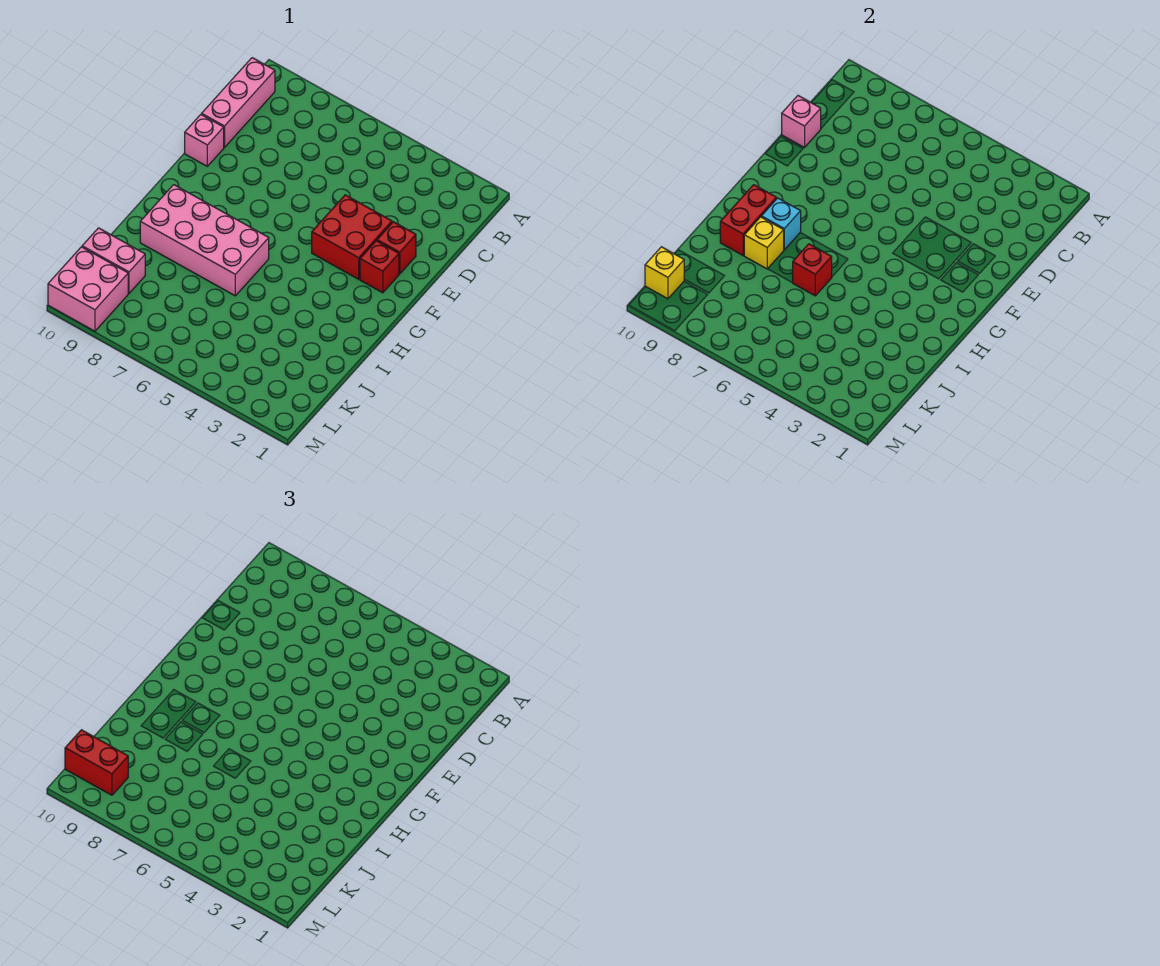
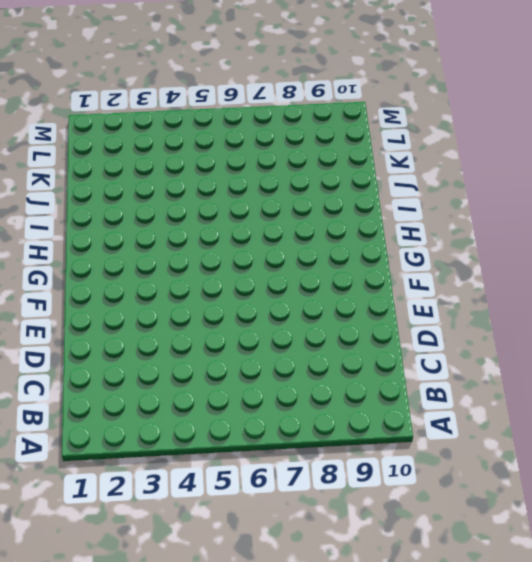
none -> pink 1x3 brick [202,58,275,148]
none -> red 1x1 brick [377,222,416,274]
none -> red 2x2 brick [312,195,392,279]

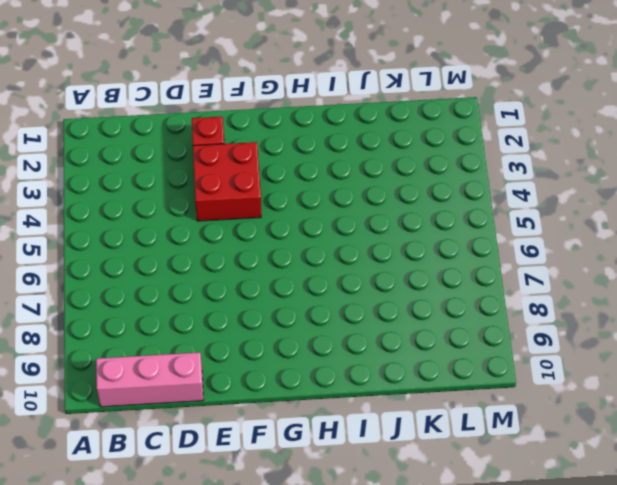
none -> pink 1x1 brick [185,115,224,166]
none -> red 1x1 brick [360,241,399,293]
none -> pink 2x4 brick [140,185,269,296]

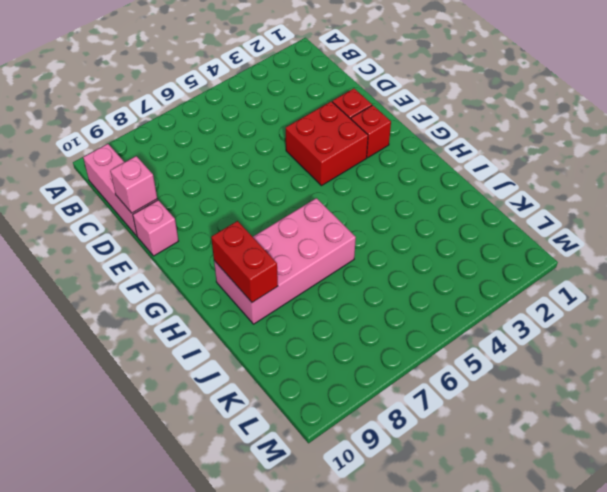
none -> pink 1x2 brick [82,228,145,293]
none -> pink 2x2 brick [48,247,128,331]
none -> cyan 1x1 brick [761,198,801,250]

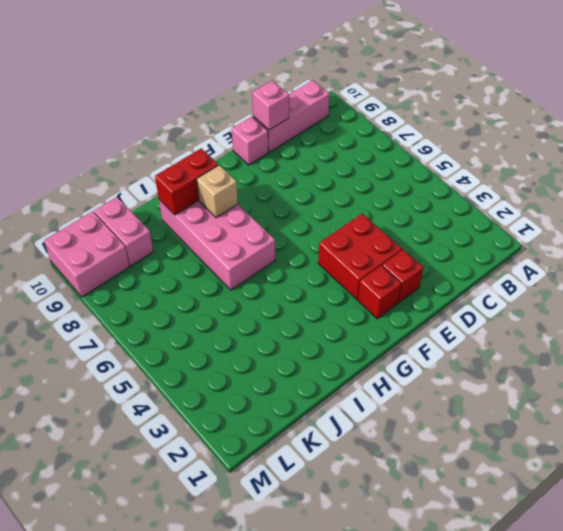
tan 1x1 brick [197,165,238,218] -> cyan 1x1 brick [761,198,801,250]
none -> red 1x1 brick [793,244,832,296]
none -> yellow 1x1 brick [744,217,784,269]
none -> yellow 1x1 brick [645,247,684,299]

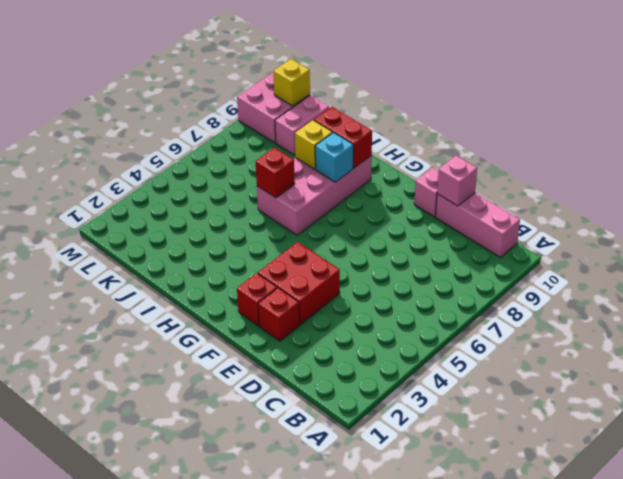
none -> red 1x2 brick [65,730,128,795]

